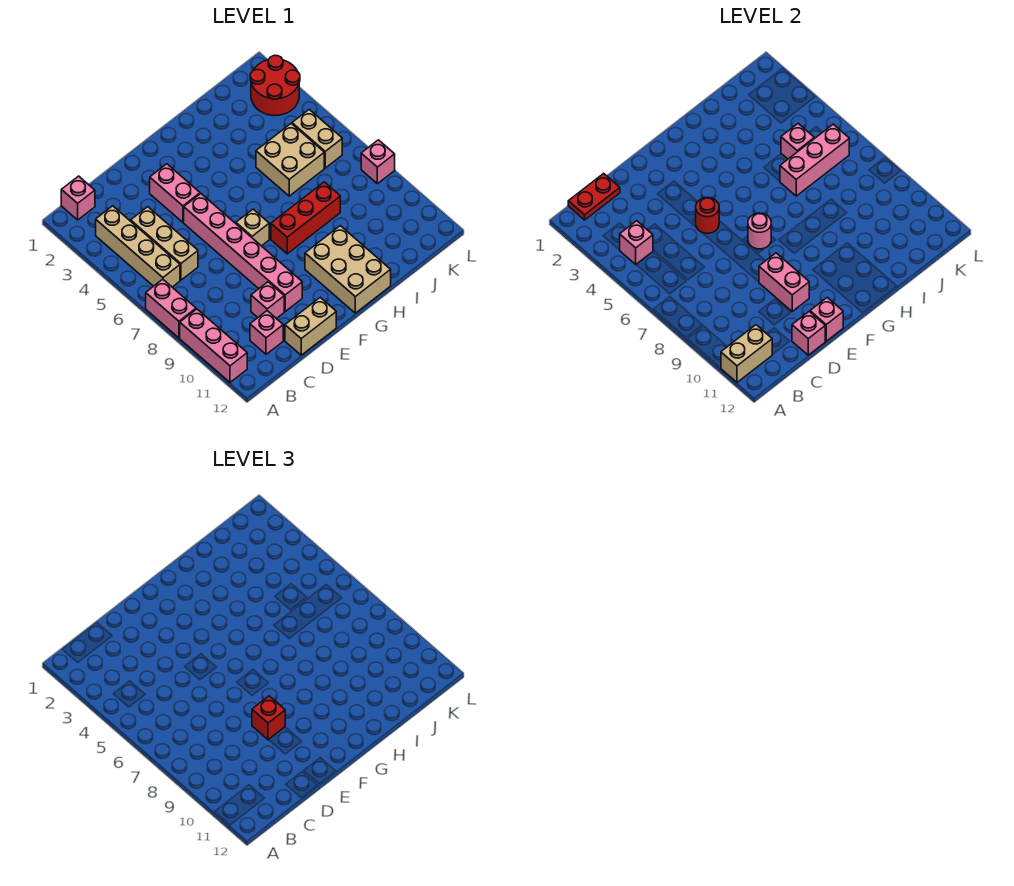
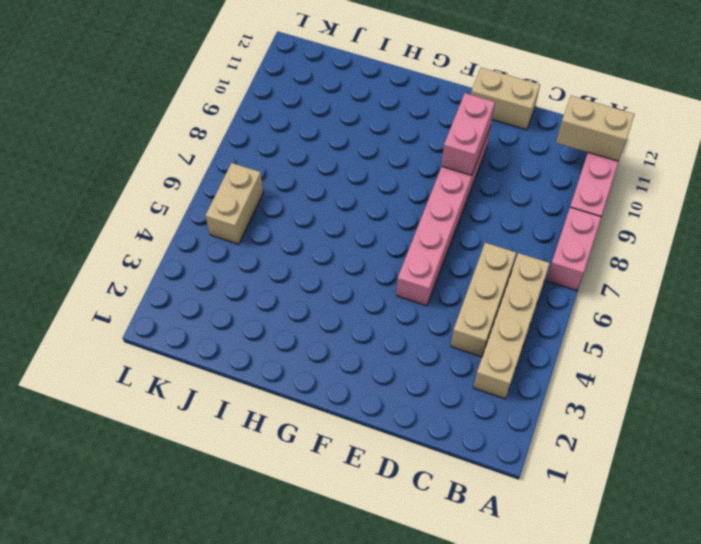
none -> pink 1x1 brick [61,176,95,220]
none -> pink 1x1 brick [250,311,283,354]
none -> pink 1x1 brick [251,282,284,319]

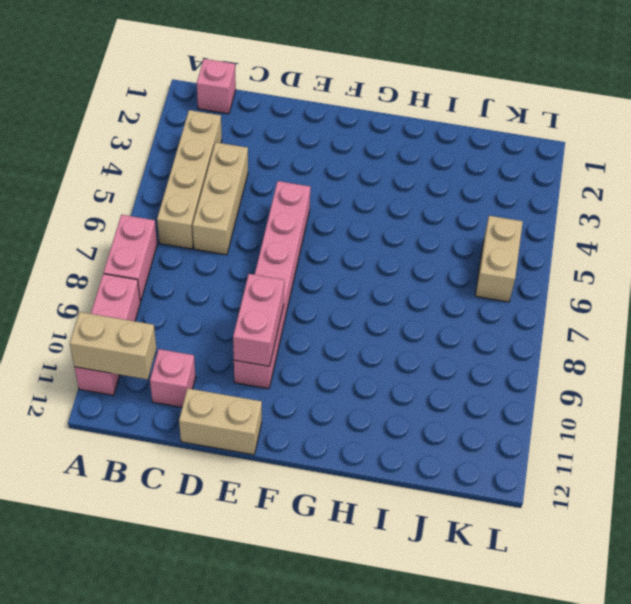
none -> pink 1x1 brick [251,282,284,319]
none -> pink 1x2 brick [150,164,200,222]
none -> tan 1x1 brick [236,209,269,246]

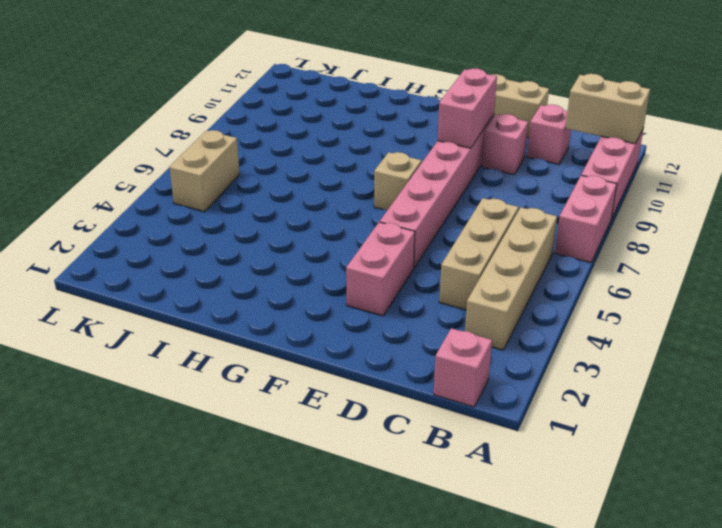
none -> red 1x3 brick [271,182,340,254]
none -> tan 2x3 brick [305,226,391,313]
none -> tan 2x2 brick [256,124,324,196]

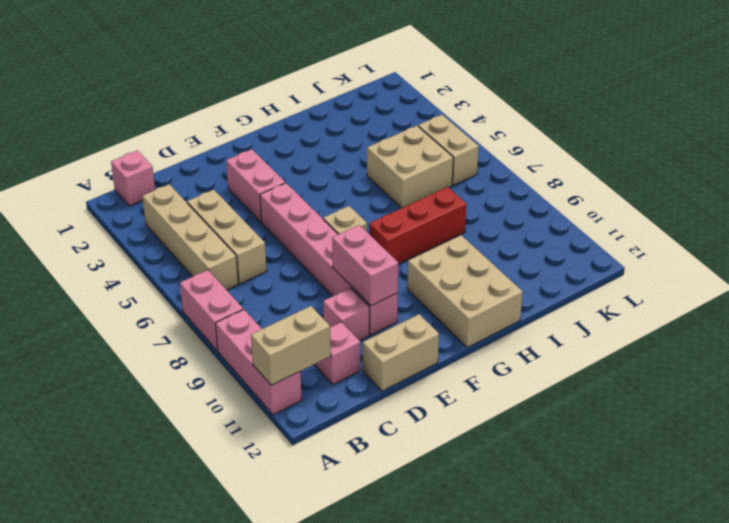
none -> red 2x2 round brick [250,55,300,116]
none -> pink 1x1 brick [361,140,395,184]
none -> red 1x2 plate [568,173,620,220]

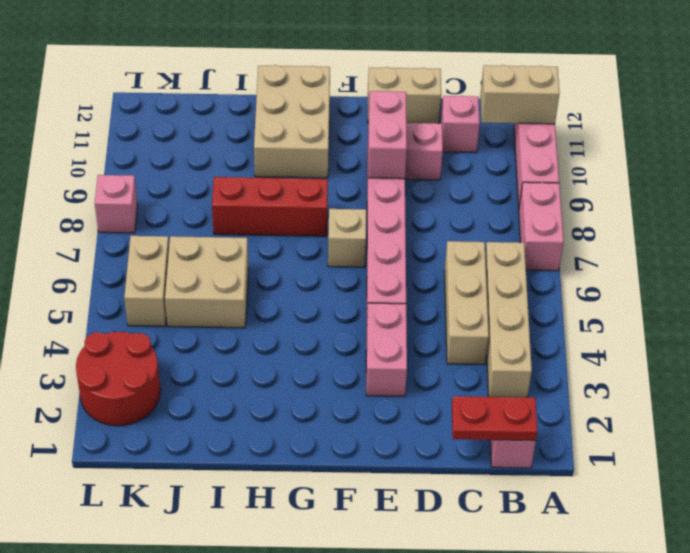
none -> pink 1x1 brick [620,221,653,264]
none -> pink 1x1 brick [792,312,825,355]
none -> red 1x1 round brick [696,197,719,233]

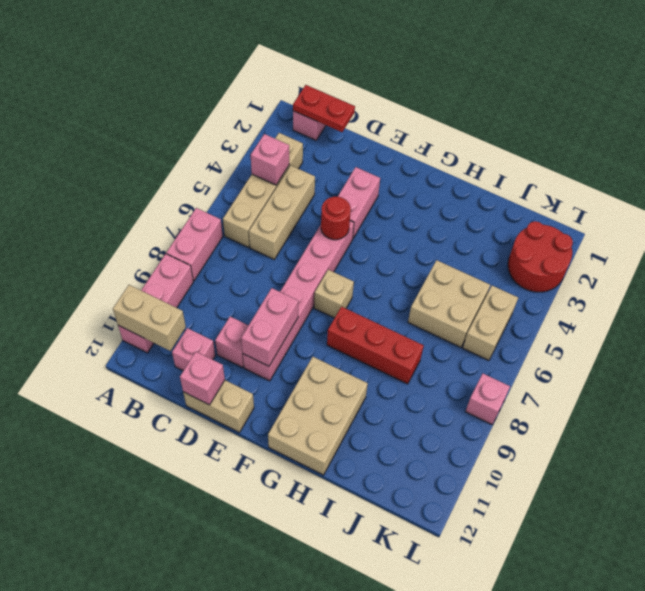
none -> pink 1x1 brick [810,297,843,341]
none -> pink 1x1 round brick [748,213,771,249]
none -> pink 1x3 brick [780,124,849,196]

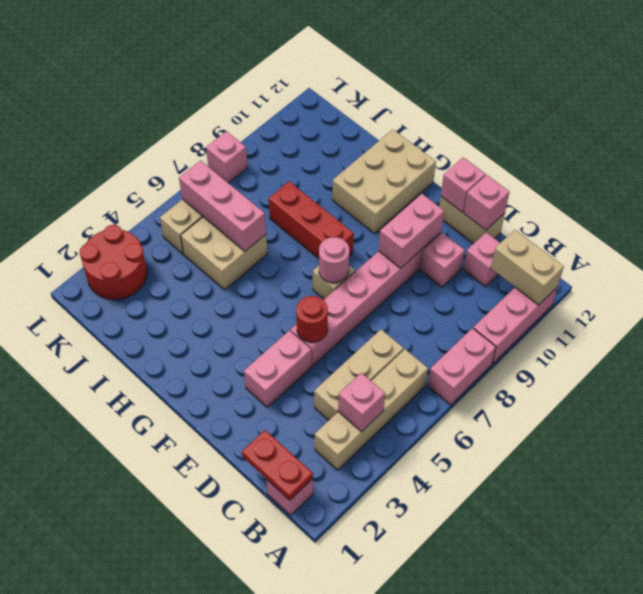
none -> pink 1x1 brick [781,124,814,159]
none -> red 1x1 brick [252,696,285,740]

